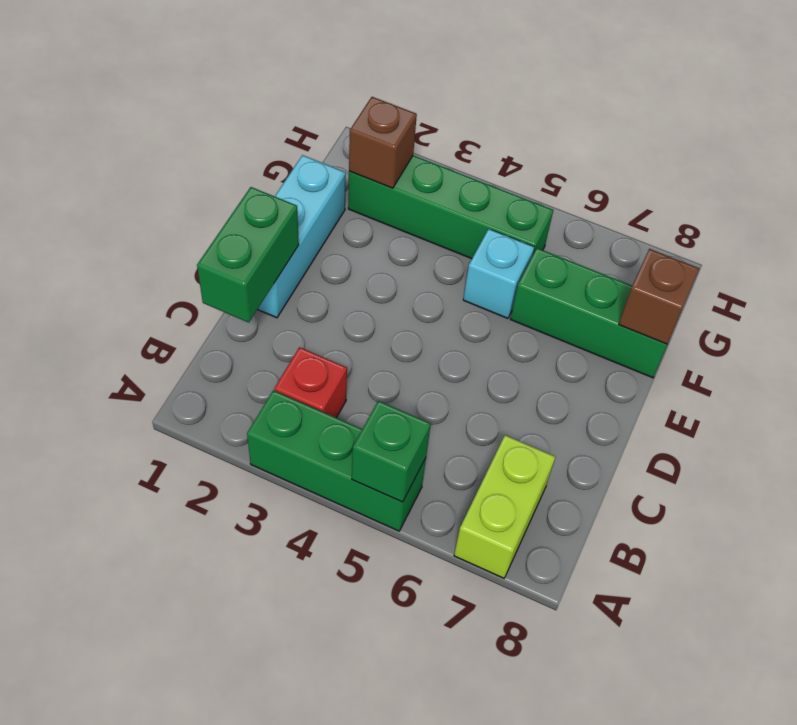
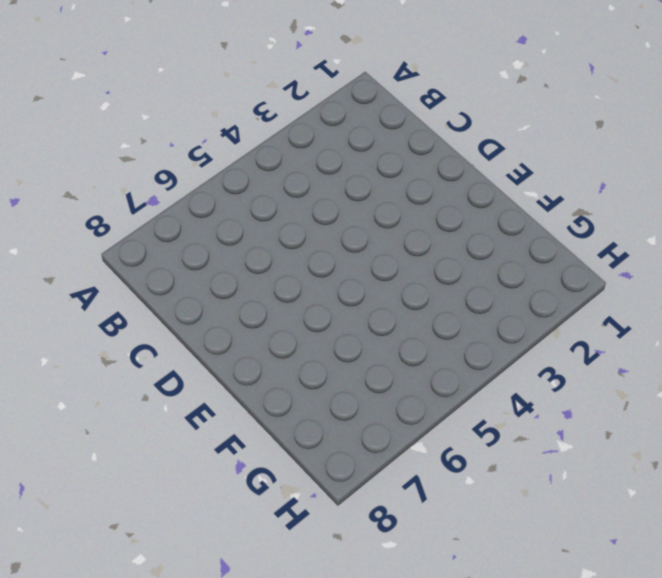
none -> green 1x3 brick [247,390,426,531]
none -> lime 1x2 brick [454,435,555,578]

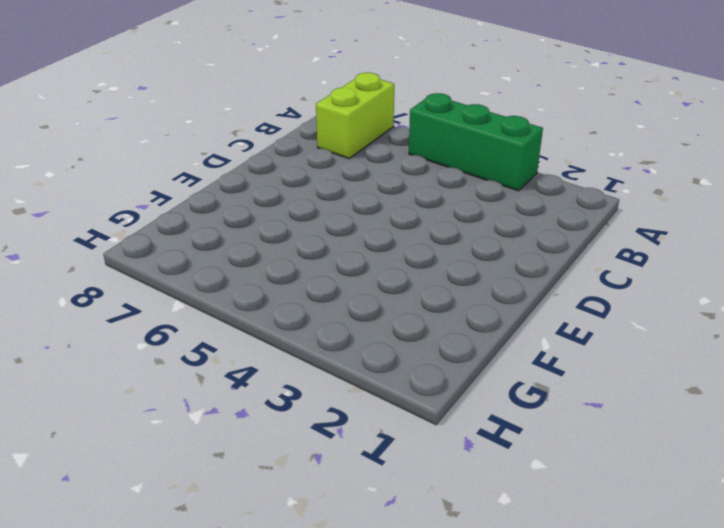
none -> red 1x1 brick [274,347,347,418]
none -> cyan 1x3 brick [257,155,346,318]

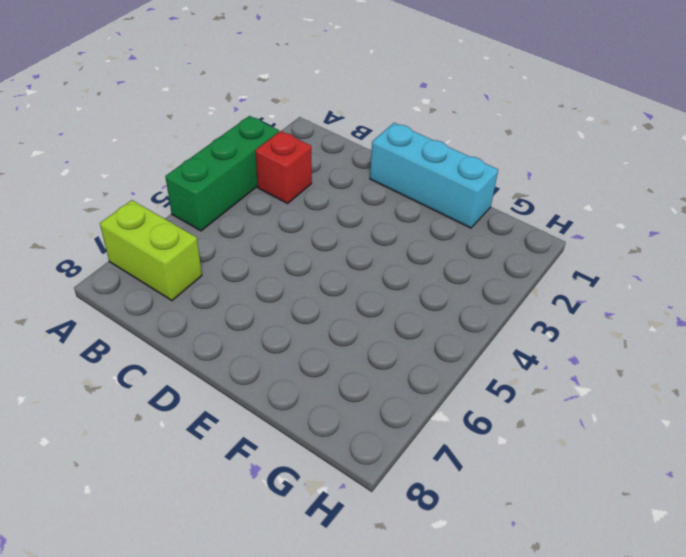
none -> cyan 1x1 brick [463,229,534,318]
none -> green 1x3 brick [510,248,667,378]

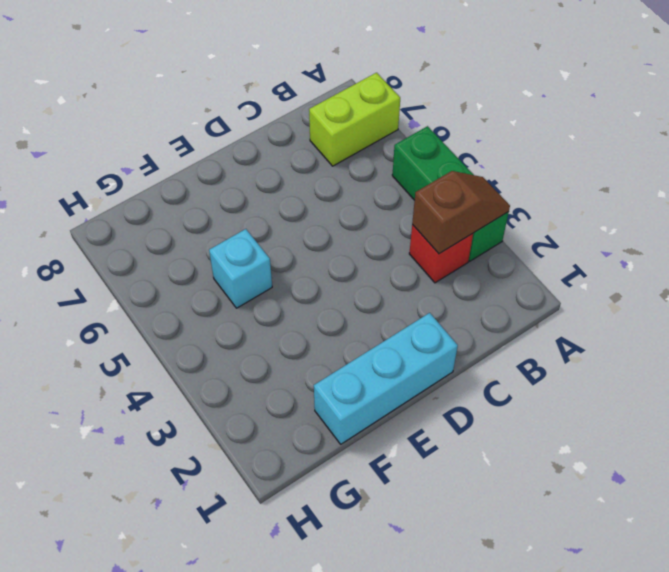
brown 1x2 slope [412,171,510,254] -> none
none -> green 1x3 brick [510,248,667,378]
none -> green 1x4 brick [348,155,553,259]

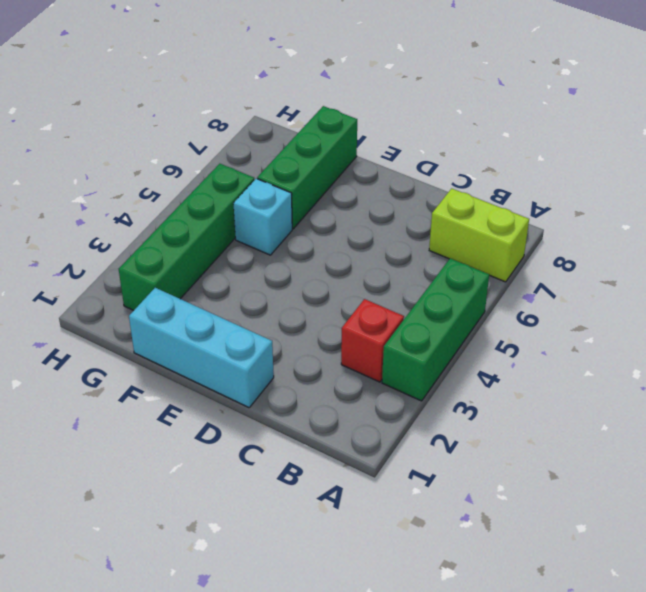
none -> green 1x1 brick [352,401,431,502]
none -> green 1x2 brick [197,187,299,322]

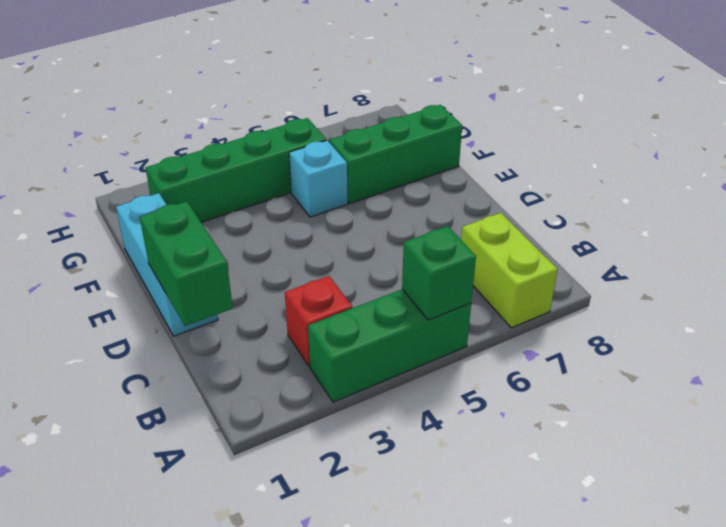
none -> brown 1x1 brick [619,249,699,344]
none -> brown 1x1 brick [349,97,417,188]

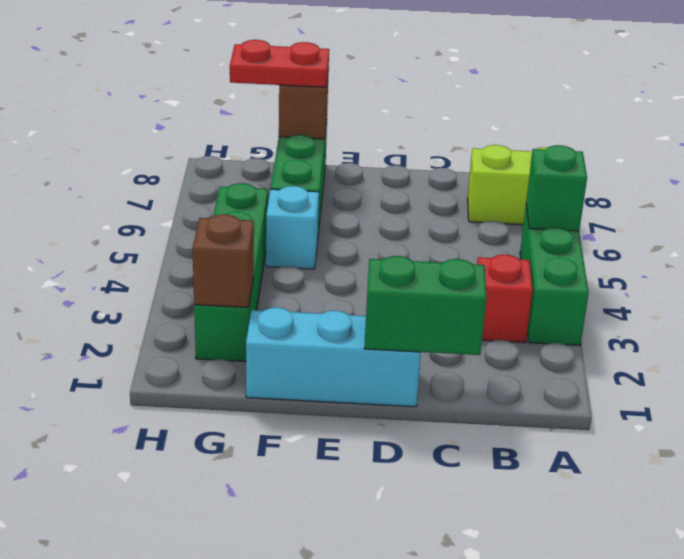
red 1x2 plate [230,40,329,87] -> none

